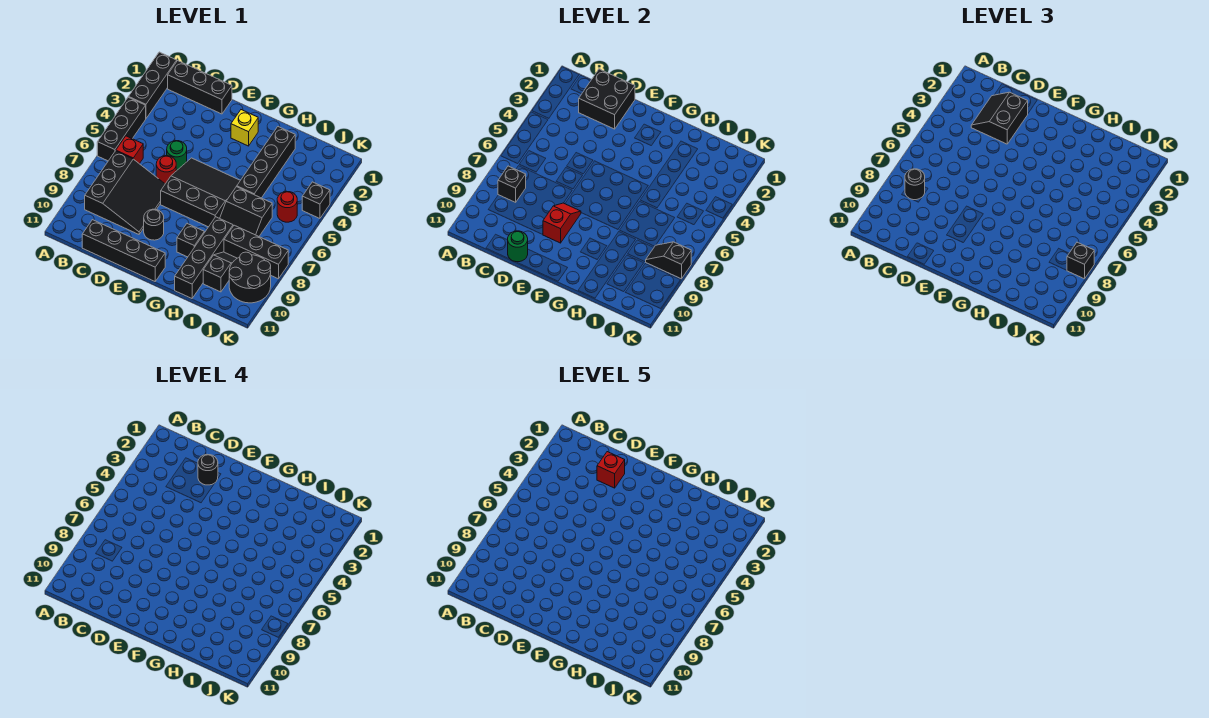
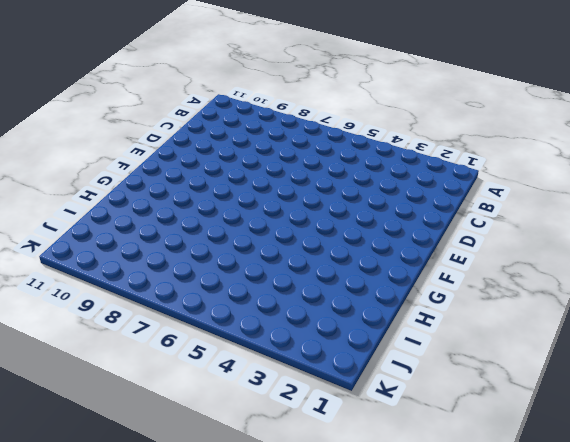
none -> black 1x3 brick [129,52,177,118]
none -> black 1x3 brick [97,97,146,161]
none -> black 1x3 brick [168,61,232,114]
none -> red 1x1 brick [116,136,143,164]

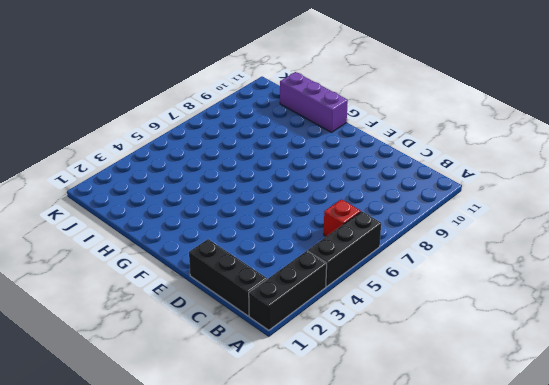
purple 1x3 brick [280,72,348,132] -> black 1x4 brick [175,217,233,298]
none -> black 3x3 slope [85,151,165,234]
none -> black 1x4 brick [82,220,165,281]
none -> green 1x1 round brick [167,141,187,171]
none -> red 1x1 round brick [156,156,176,184]

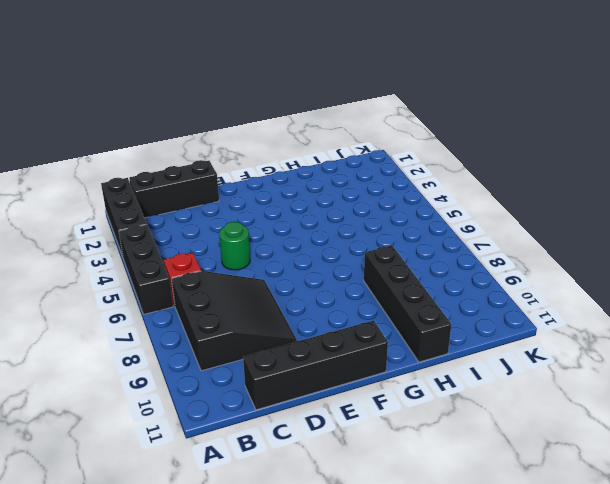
none -> red 1x1 round brick [156,156,176,184]
none -> black 3x3 slope [161,158,240,227]
none -> black 1x1 round brick [144,209,164,240]
none -> yellow 1x1 brick [231,110,258,146]

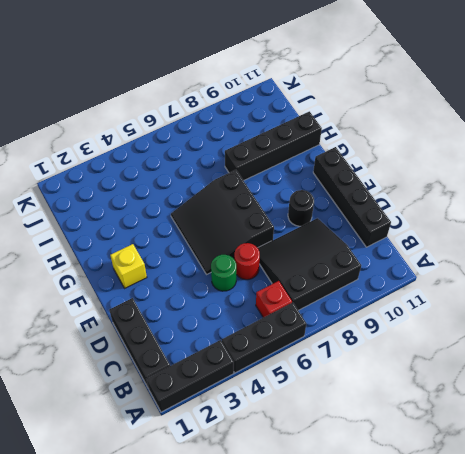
none -> black 1x1 brick [177,224,204,257]
none -> black 1x4 brick [237,127,295,198]
none -> black 2x2 slope [220,187,272,236]
none -> black 1x3 brick [224,225,288,279]

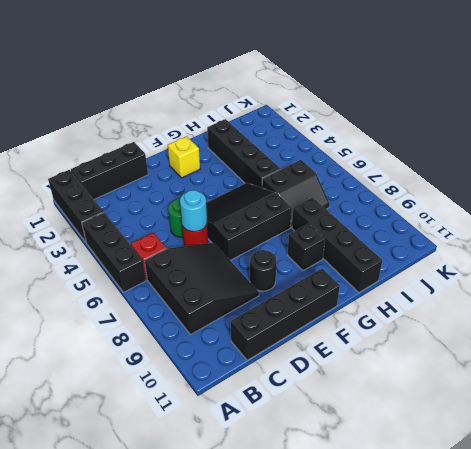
cyan 1x1 round brick [180,190,207,232] -> none
none -> black 1x3 brick [224,225,288,279]
none -> black 1x2 slope [203,252,237,292]
none -> red 1x1 round brick [277,191,297,222]
none -> black 2x2 round brick [229,252,271,303]

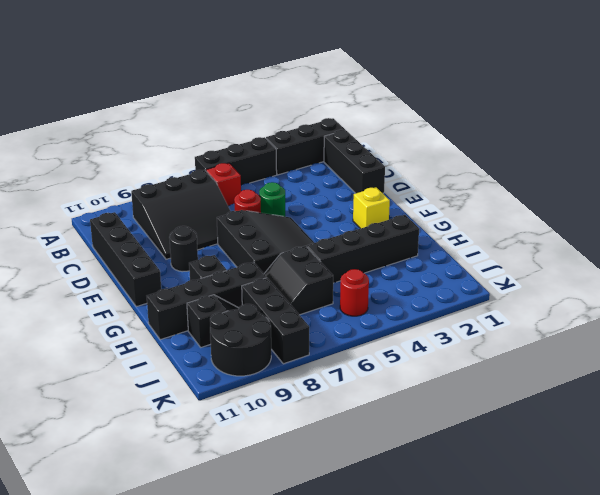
none -> black 1x1 brick [302,182,330,218]
none -> black 1x1 brick [498,166,526,202]
none -> black 2x2 brick [579,69,635,129]
none -> green 1x1 round brick [508,231,528,262]

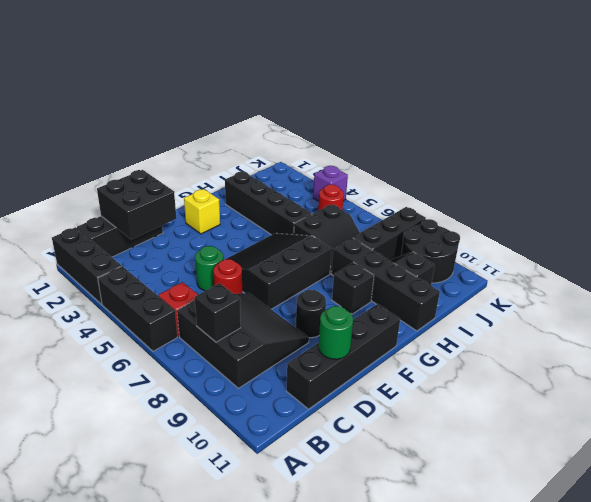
purple 1x1 brick [313,166,348,201] -> black 1x1 brick [302,182,330,218]
none -> red 1x2 slope [543,203,581,243]
none -> black 1x2 slope [646,242,691,279]
none -> black 1x1 round brick [905,169,925,200]
none -> black 2x2 slope [971,92,1028,144]

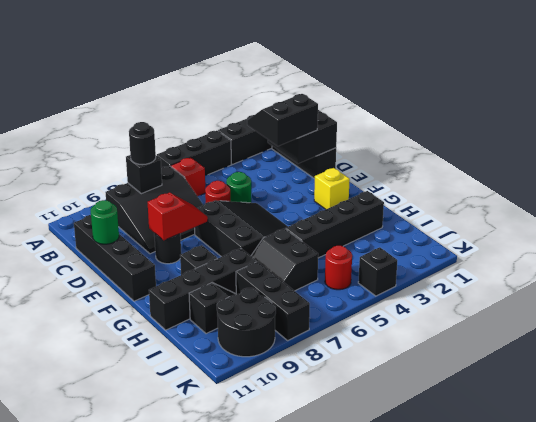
none -> black 1x2 slope [646,242,691,279]
none -> black 1x1 brick [1067,242,1094,279]
none -> black 1x1 round brick [198,454,218,485]
none -> red 1x1 brick [597,452,625,488]

